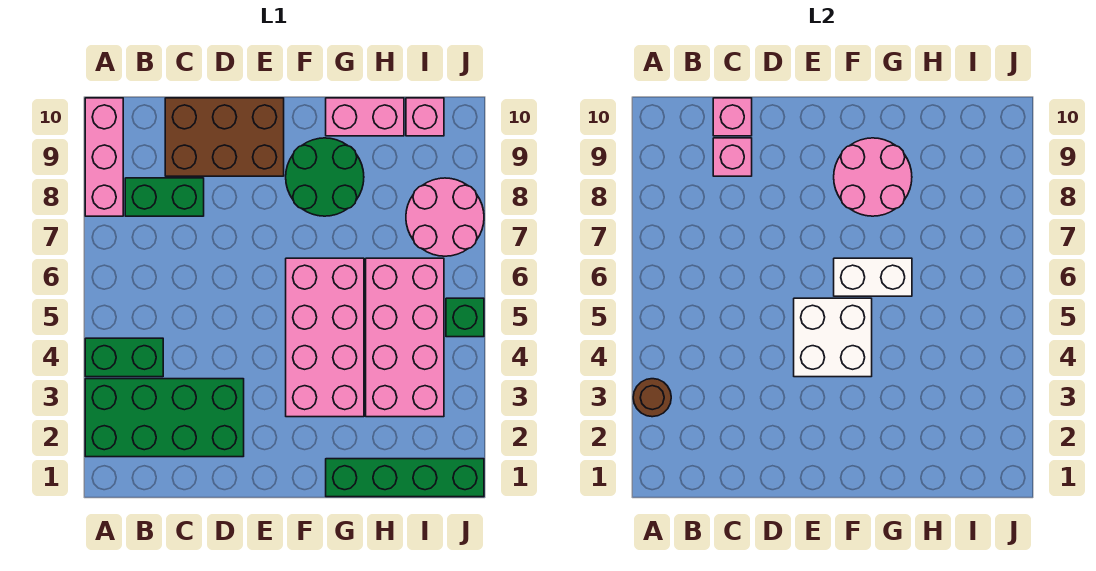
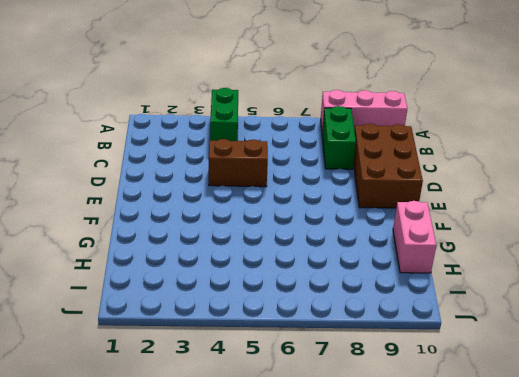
brown 1x2 brick [209,139,268,187] -> none
none -> green 2x4 brick [85,379,244,457]
none -> pink 2x4 brick [286,258,364,417]
none -> green 2x2 round brick [286,138,364,216]

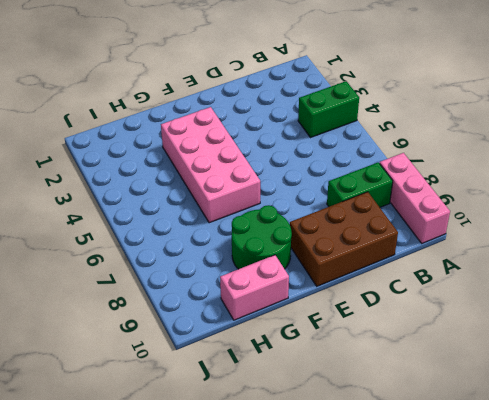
none -> green 2x4 brick [85,379,244,457]
none -> green 1x4 brick [326,459,484,497]
none -> pink 2x4 brick [366,258,444,417]

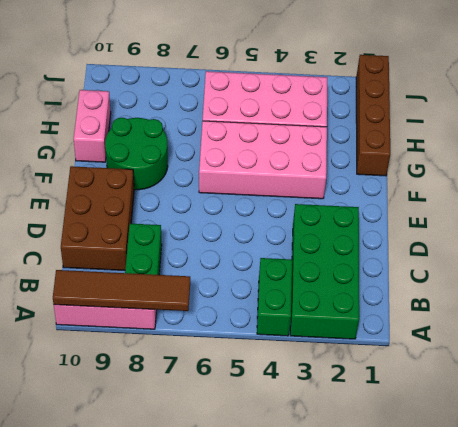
brown 1x4 tile [53,270,190,311] -> none
brown 1x4 brick [356,55,390,176] -> green 1x4 brick [326,459,484,497]
none -> pink 2x2 round brick [406,178,484,256]
none -> pink 1x1 brick [406,98,444,136]
none -> green 1x1 brick [446,298,484,337]

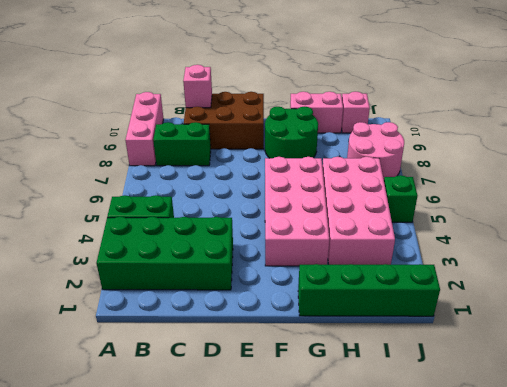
none -> brown 1x1 round brick [633,379,671,417]
none -> pink 1x1 brick [713,138,752,176]
none -> white 2x2 brick [794,298,872,377]

